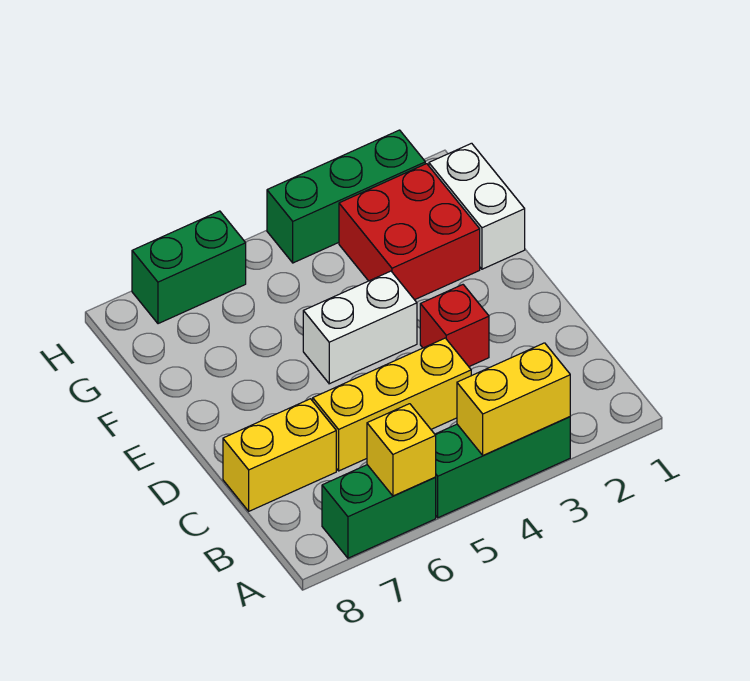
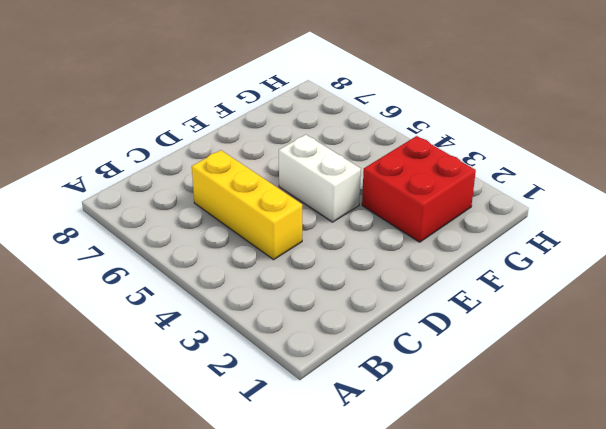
none -> green 1x3 brick [435,417,570,518]
none -> green 1x2 brick [322,465,436,558]
none -> yellow 1x2 brick [223,399,336,511]

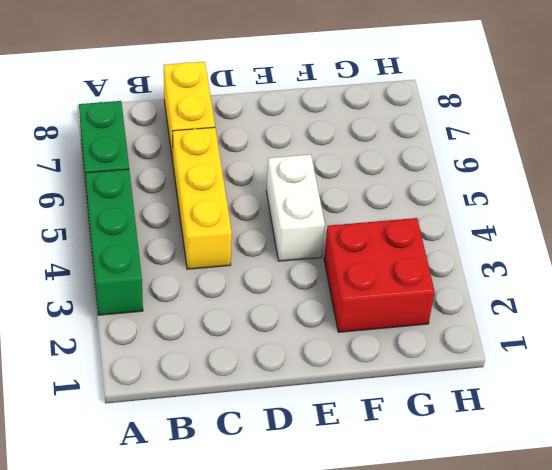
none -> red 1x1 brick [420,285,489,367]
none -> white 1x2 brick [429,143,525,269]
none -> green 1x3 brick [267,130,425,263]

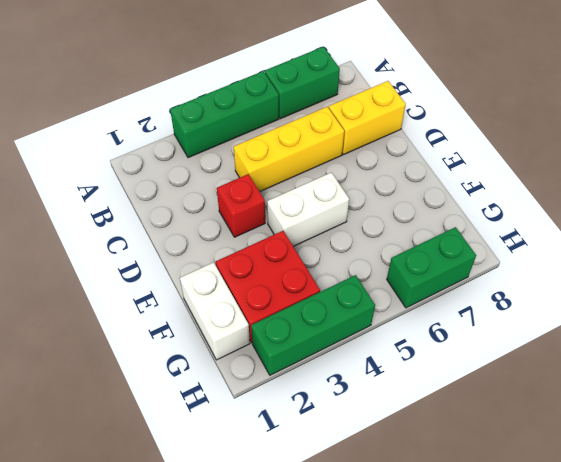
none -> yellow 1x2 brick [457,343,570,456]
none -> yellow 1x1 brick [367,404,436,496]

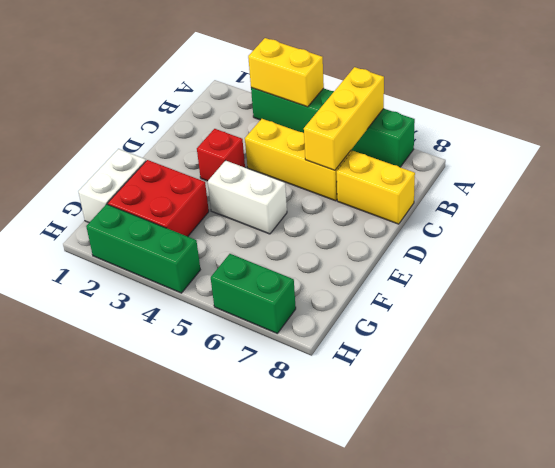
yellow 1x3 brick [304,67,384,170] -> yellow 1x1 brick [367,404,436,496]

